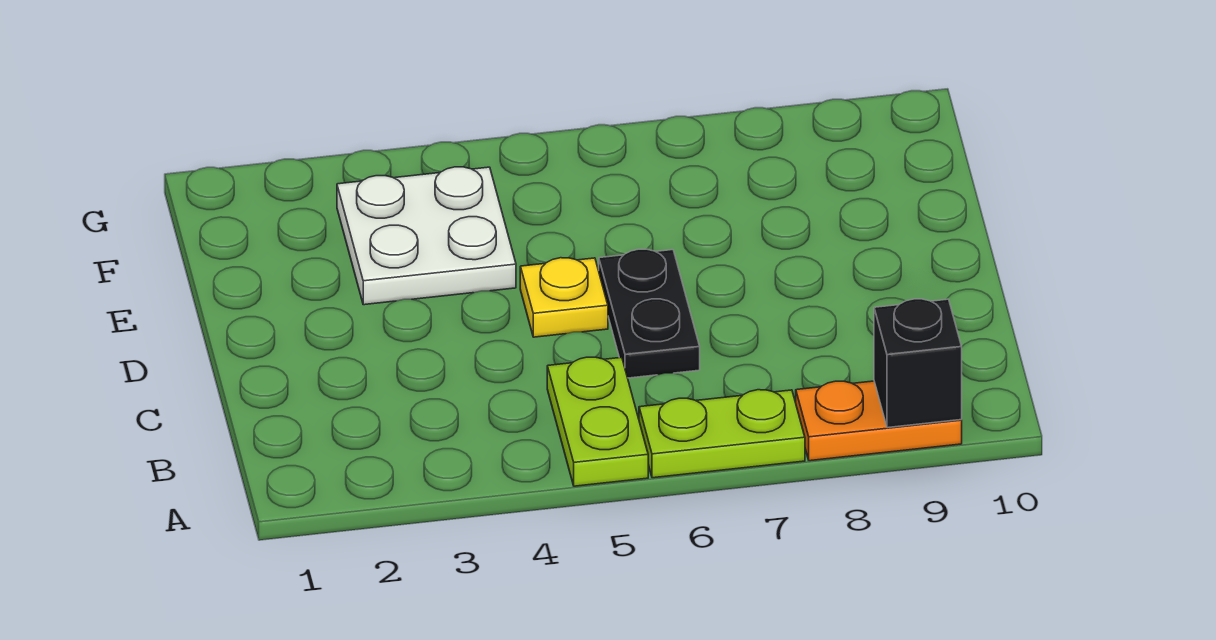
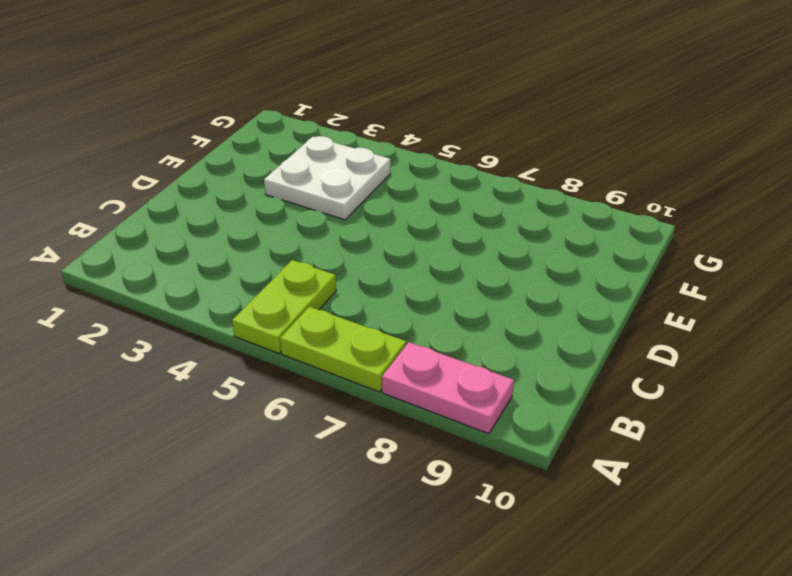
pink 1x2 plate [382,342,514,434] -> orange 1x2 plate [796,381,962,461]
none -> black 1x2 plate [599,249,700,378]
none -> yellow 1x1 plate [520,258,608,337]

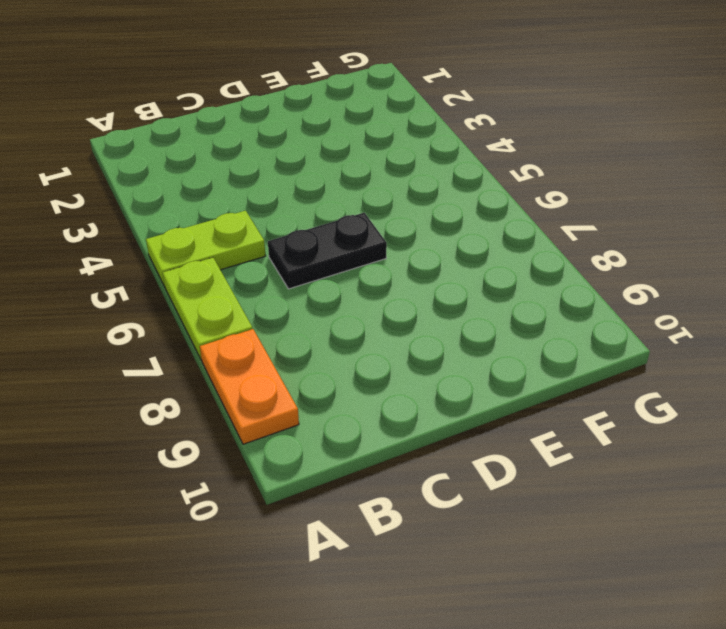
none -> yellow 1x1 plate [520,258,608,337]
none -> white 2x2 plate [337,167,516,305]

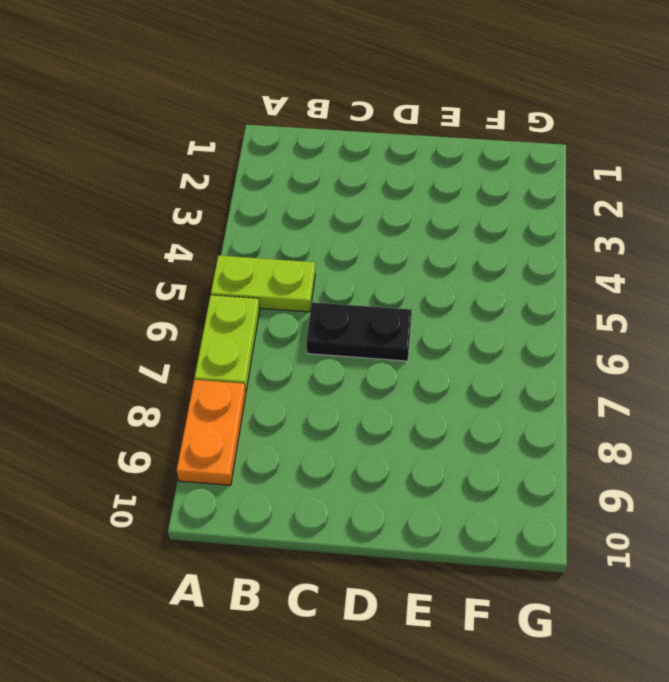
none -> yellow 1x1 plate [520,258,608,337]
none -> white 2x2 plate [337,167,516,305]

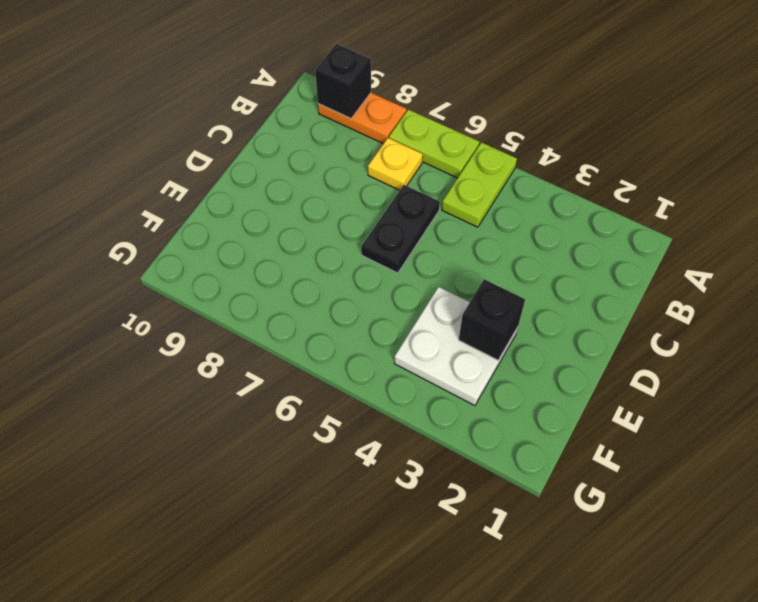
yellow 1x1 plate [368,138,423,190] -> yellow 1x1 plate moved to [520,258,608,337]
black 1x1 brick [459,279,525,360] -> none

